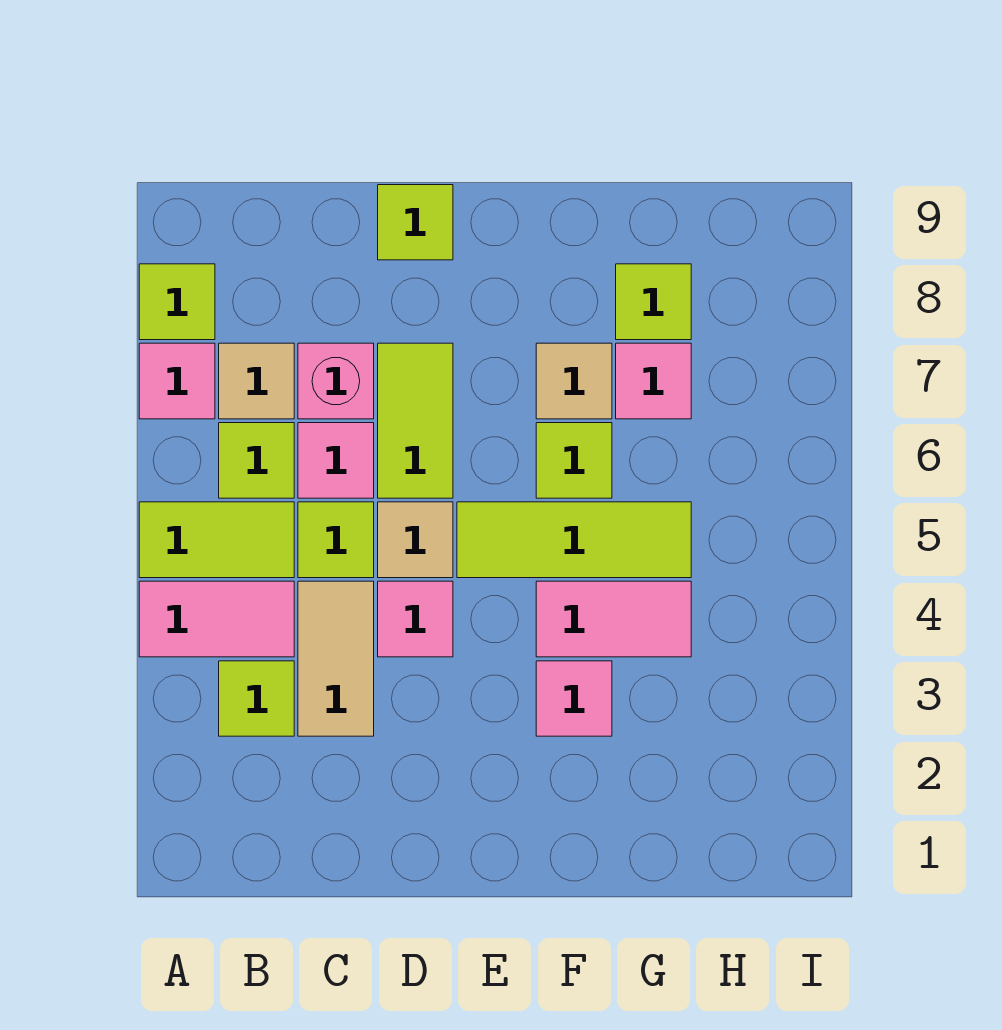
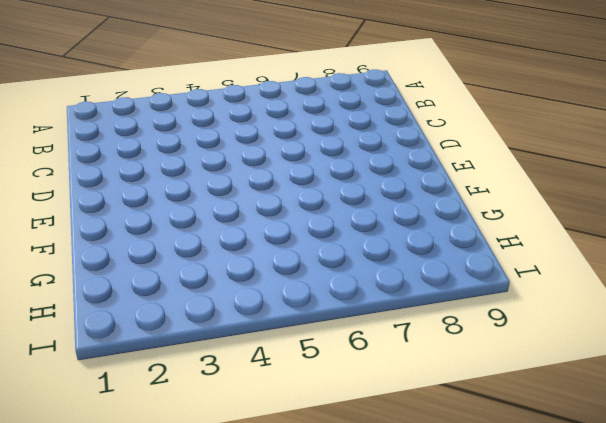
none -> pink 1x2 tile [139,581,294,657]
none -> lime 1x2 tile [139,502,294,578]
none -> pink 1x1 tile [139,343,215,419]

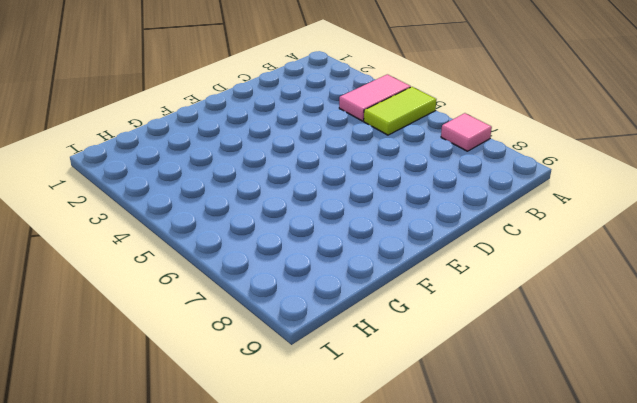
none -> lime 1x1 tile [139,264,215,340]
none -> lime 1x1 tile [219,661,294,736]
none -> lime 1x1 tile [219,423,294,498]

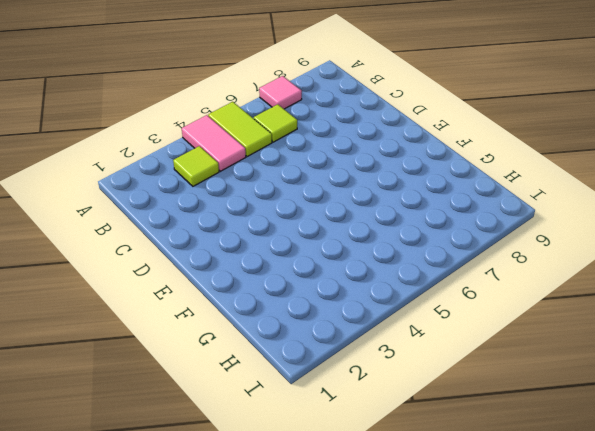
none -> lime 1x1 tile [139,264,215,340]
none -> tan 1x1 tile [219,343,294,419]
none -> tan 1x2 tile [298,581,374,736]

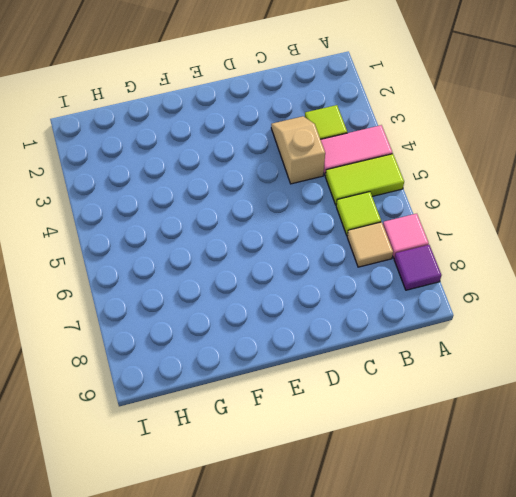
purple 1x1 tile [394,245,442,290] -> lime 1x1 tile [139,264,215,340]
tan 1x2 slope [271,116,325,184] -> tan 1x2 tile [298,581,374,736]
none -> lime 1x1 tile [298,502,374,578]
none -> pink 1x1 tile [298,423,374,498]
none -> pink 1x1 brick [298,343,374,419]

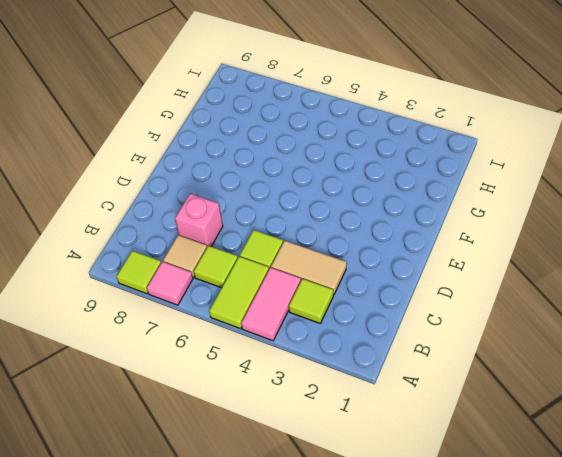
none -> pink 1x1 tile [298,423,374,498]
none -> pink 1x1 tile [378,581,453,657]
none -> tan 1x1 tile [378,502,453,578]

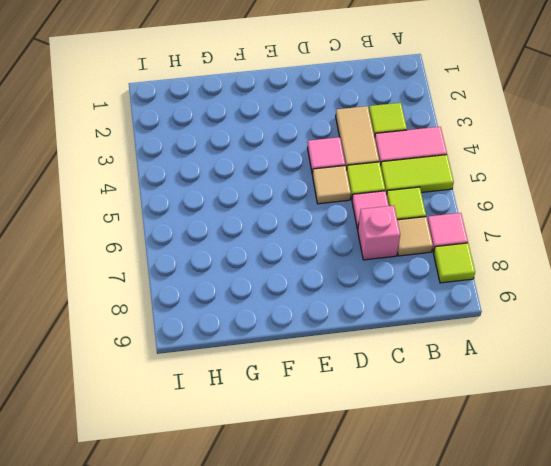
none -> lime 1x2 tile [378,343,453,498]
none -> lime 1x1 tile [378,185,453,260]
none -> lime 1x3 tile [457,502,691,578]

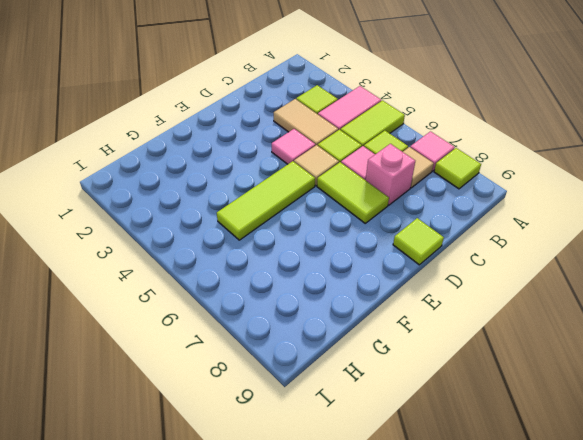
none -> pink 1x1 tile [536,661,612,736]
none -> pink 1x2 tile [536,581,691,657]
none -> lime 1x1 tile [536,423,612,498]

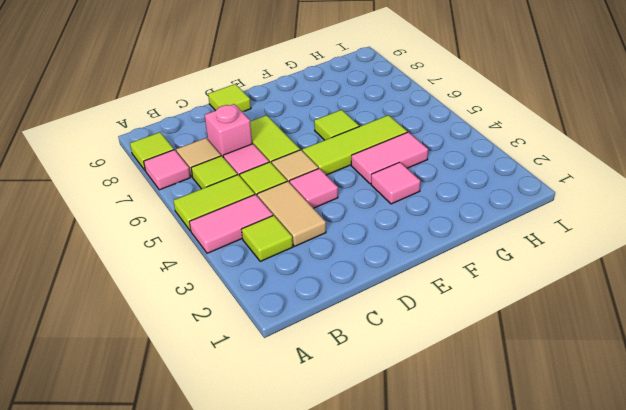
none -> tan 1x1 tile [536,343,612,419]
none -> pink 1x1 tile [616,343,691,419]
none -> lime 1x1 tile [616,264,691,340]

